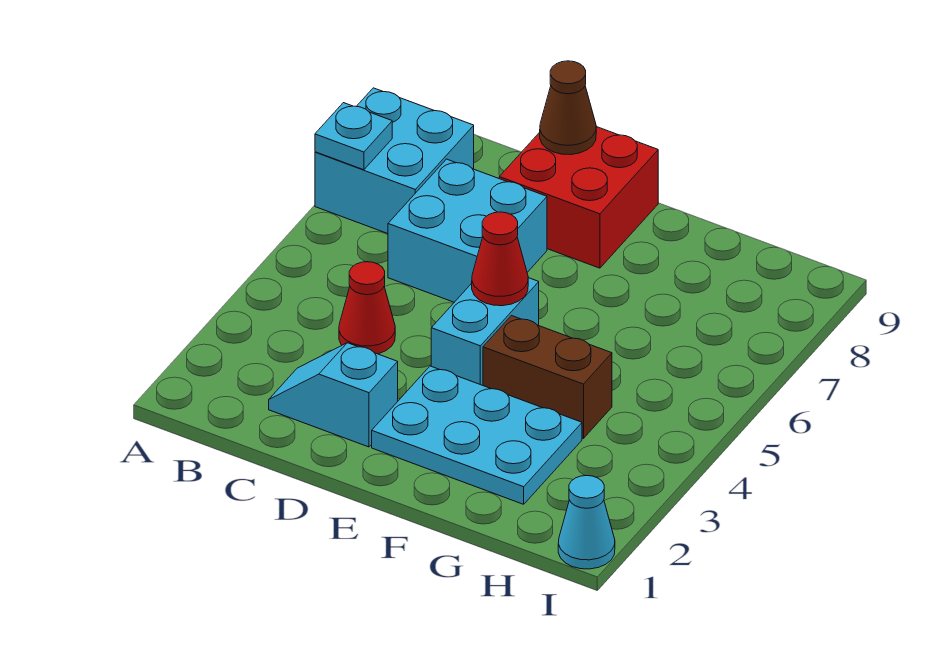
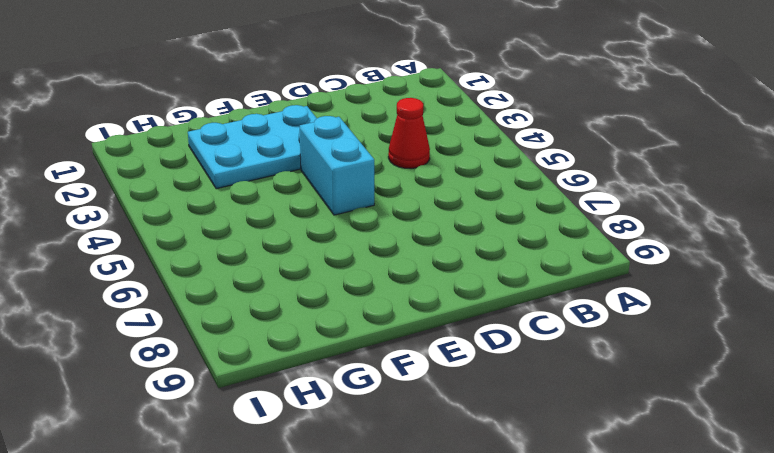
none -> cyan 2x2 brick [315,88,474,234]
none -> cyan 1x2 slope [269,343,398,447]
none -> cyan 2x2 brick [388,159,547,302]

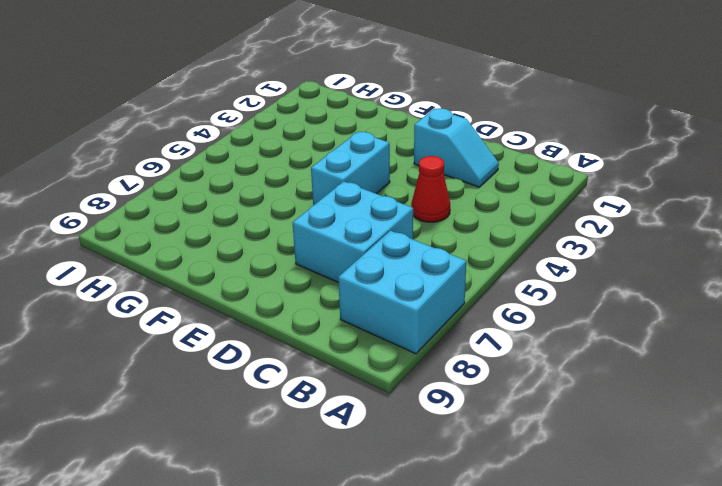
none -> red 2x2 brick [499,127,658,268]
none -> cyan 2x3 plate [372,366,582,504]
none -> brown 1x2 brick [483,316,612,438]

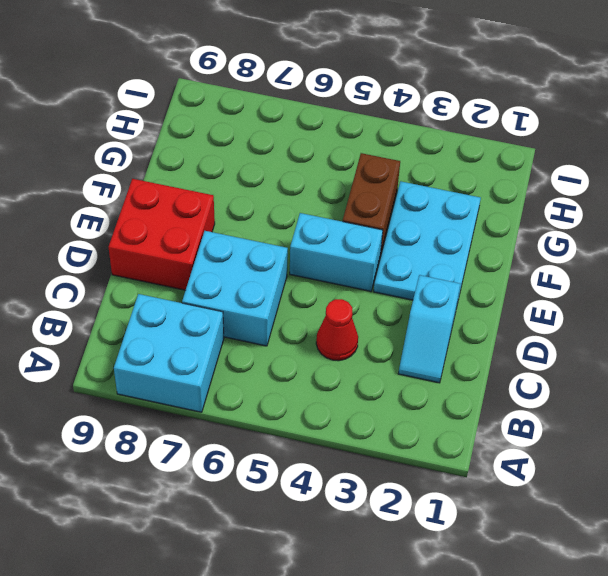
none -> cyan 1x1 cone [558,476,615,569]
none -> cyan 1x1 plate [315,103,392,170]
none -> brown 1x1 cone [540,61,596,155]

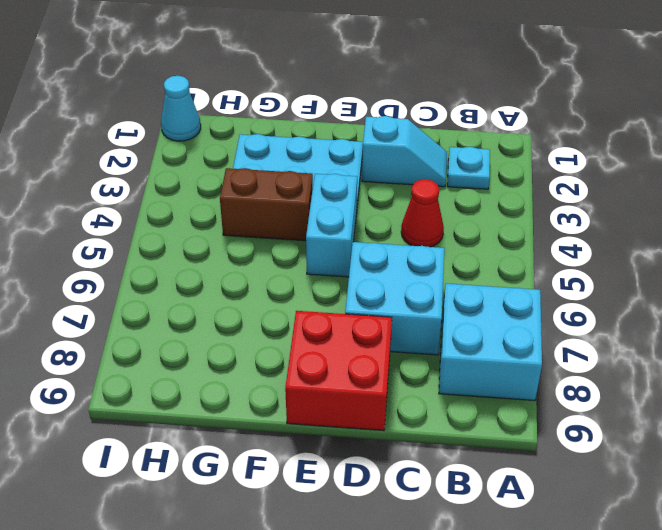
cyan 1x1 plate [447,147,490,189] -> cyan 1x1 plate moved to [315,103,392,170]
none -> brown 1x1 cone [540,61,596,155]
none -> red 1x1 cone [472,212,528,306]

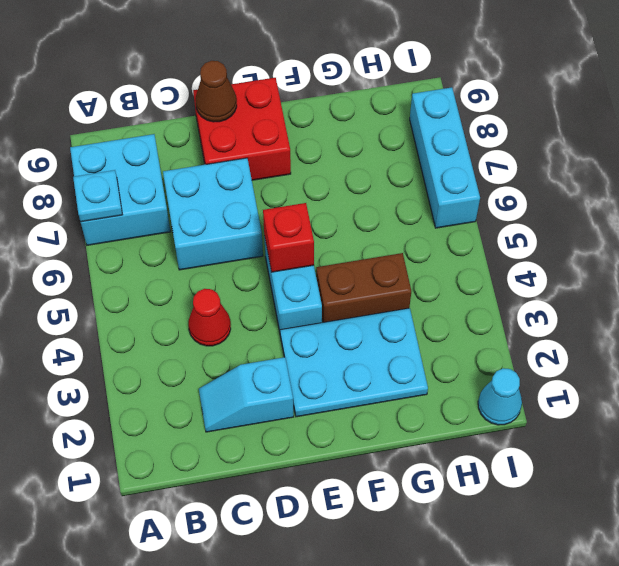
red 1x1 brick [263,203,314,272] -> red 1x1 cone [472,212,528,306]
cyan 1x3 brick [410,87,480,228] -> none

